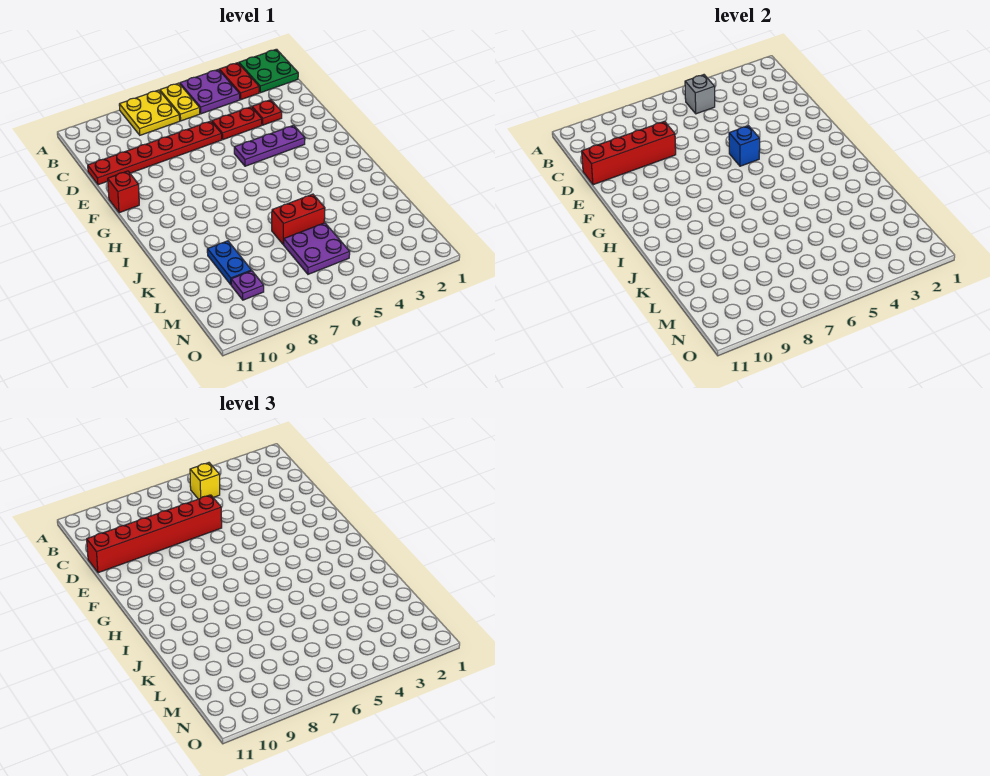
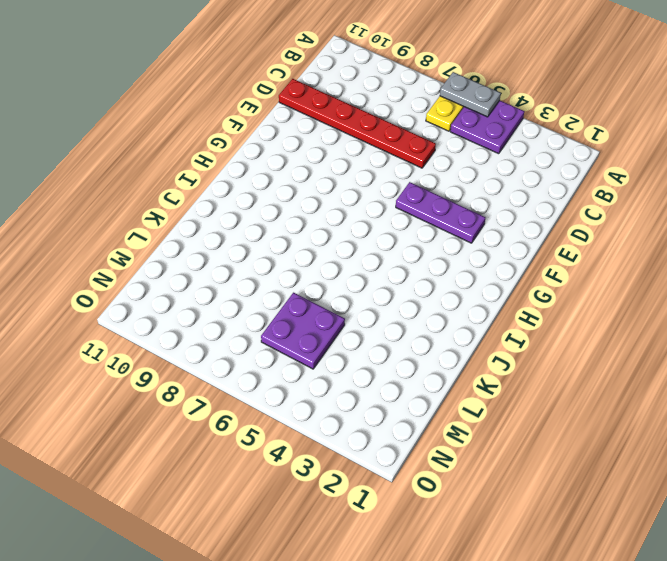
grey 1x2 plate [440,72,501,117] -> none
none -> green 2x2 plate [239,49,298,93]
none -> red 1x2 plate [219,63,259,100]
none -> yellow 2x2 plate [119,90,180,135]

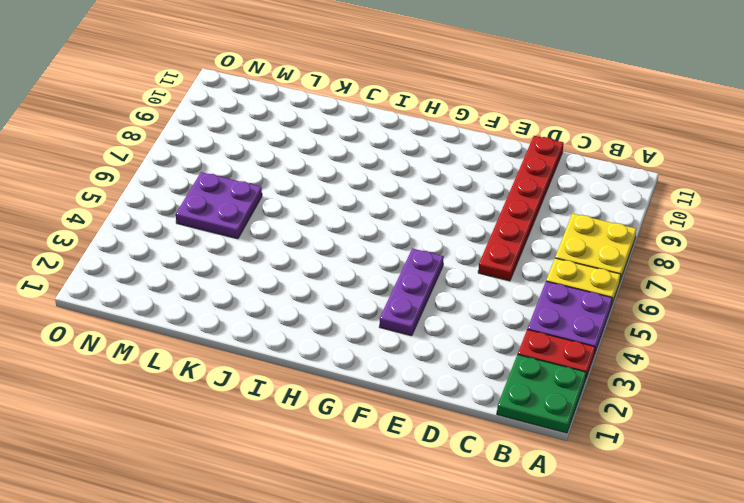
none -> red 1x1 plate [252,100,282,125]
none -> red 1x2 plate [212,107,262,140]
none -> red 1x1 brick [108,171,139,213]

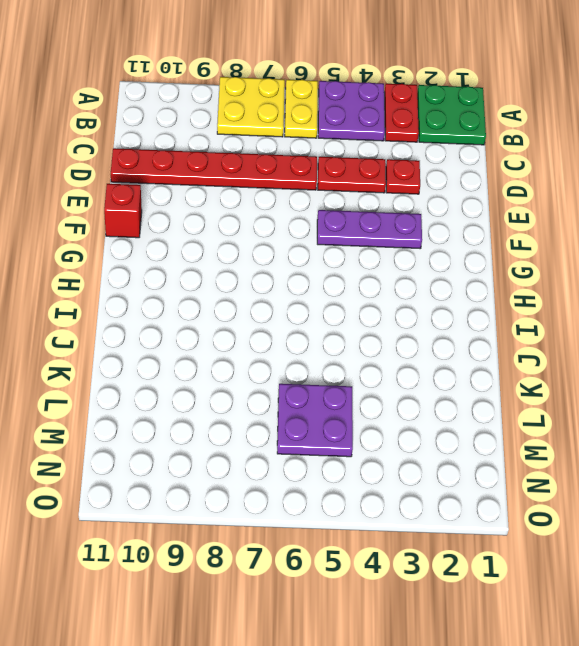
none -> red 1x2 brick [272,194,325,245]
none -> blue 1x2 plate [207,241,251,285]
none -> purple 1x1 plate [231,271,264,300]

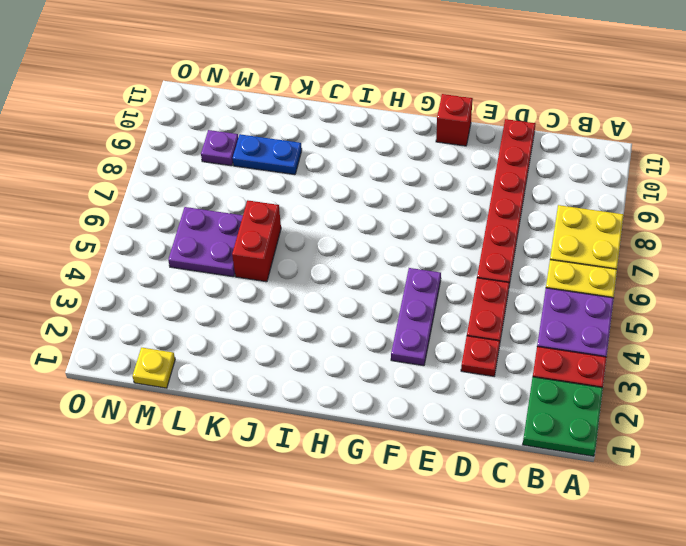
yellow 1x1 plate [132,348,175,388] -> none
none -> grey 1x1 brick [685,75,715,114]
none -> red 1x4 brick [582,121,676,185]
none -> blue 1x1 brick [729,126,760,166]

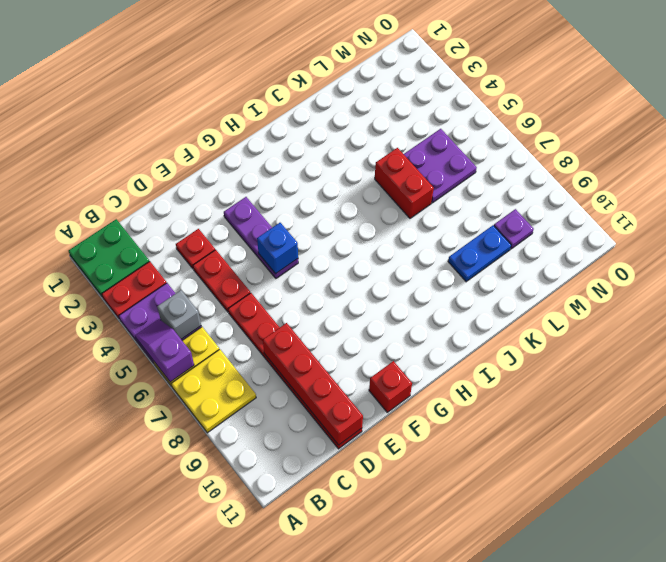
purple 1x2 slope [135,319,194,382] -> none
none -> yellow 1x1 brick [190,463,220,499]
none -> red 1x6 brick [87,495,222,573]

